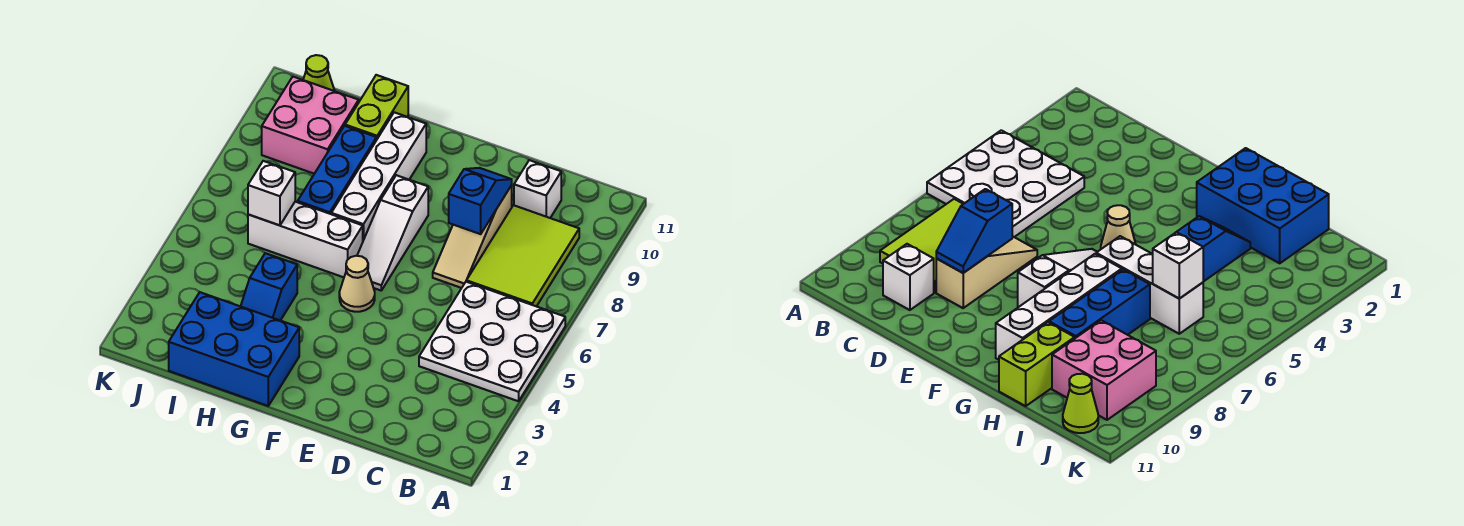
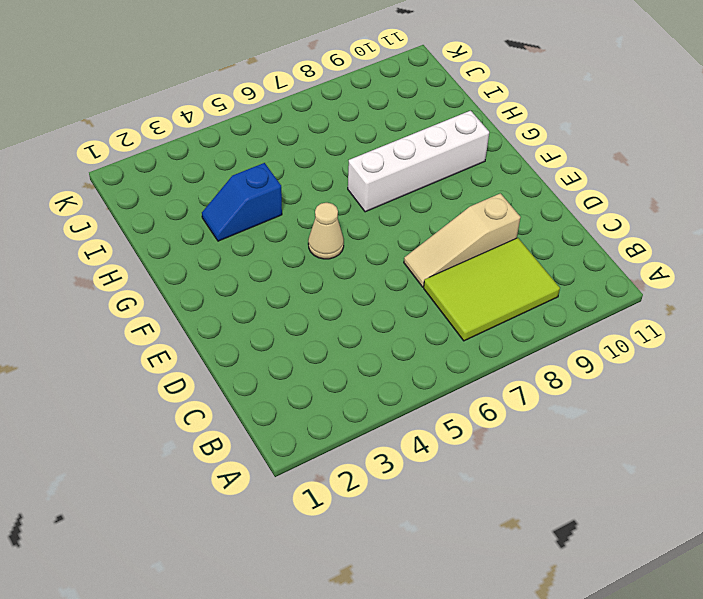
none -> white 3x3 plate [419,282,565,401]
none -> white 1x1 brick [514,160,561,218]
none -> white 1x3 slope [357,175,428,290]

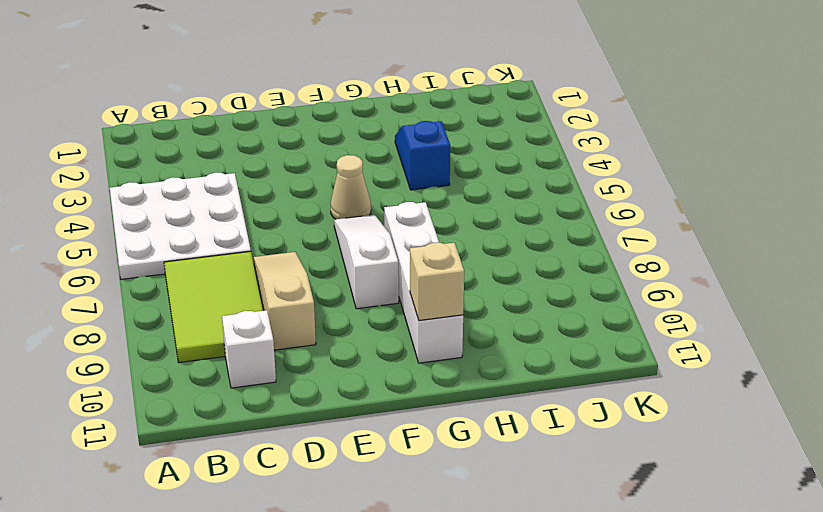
tan 1x1 brick [410,243,464,321] -> none
none -> blue 2x3 brick [169,292,299,406]
none -> white 1x3 brick [248,202,363,277]
none -> blue 1x3 brick [298,126,377,214]

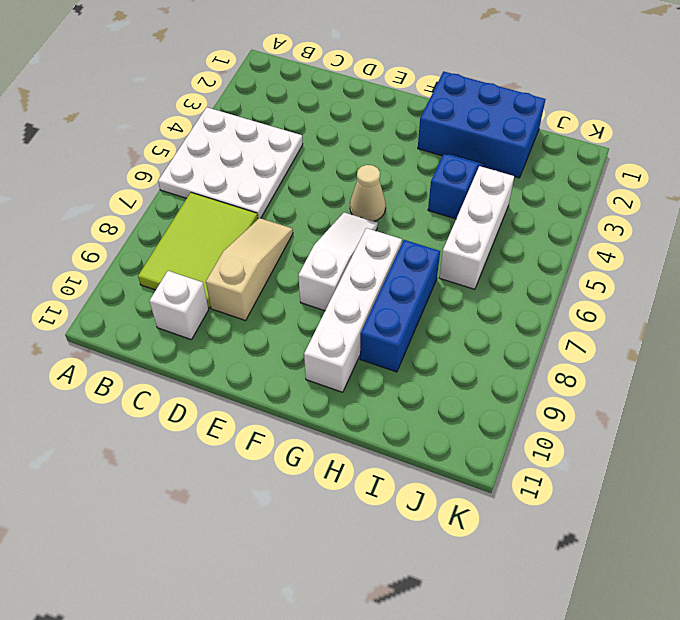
white 1x3 brick [439,166,514,289] -> white 1x3 brick turned to [248,202,363,277]
none -> lime 1x2 brick [345,75,408,139]
none -> pink 2x2 brick [262,77,359,174]
none -> lime 1x1 cone [303,55,334,91]

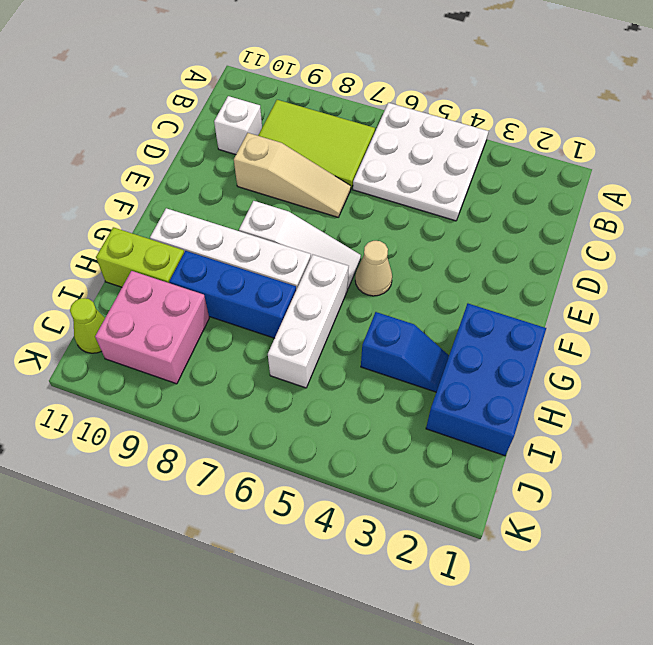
none -> blue 1x2 slope [449,168,512,234]
none -> white 1x1 brick [248,161,295,225]

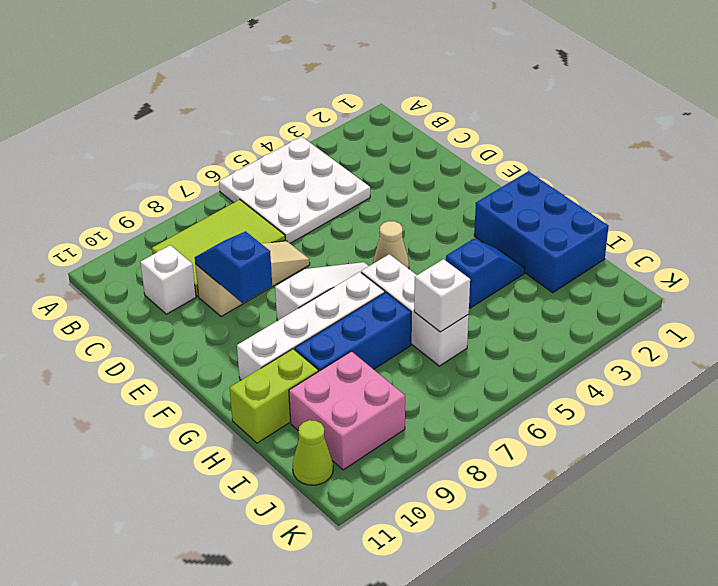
blue 1x2 slope [195,231,272,303] -> blue 1x2 slope turned to [449,168,512,234]

